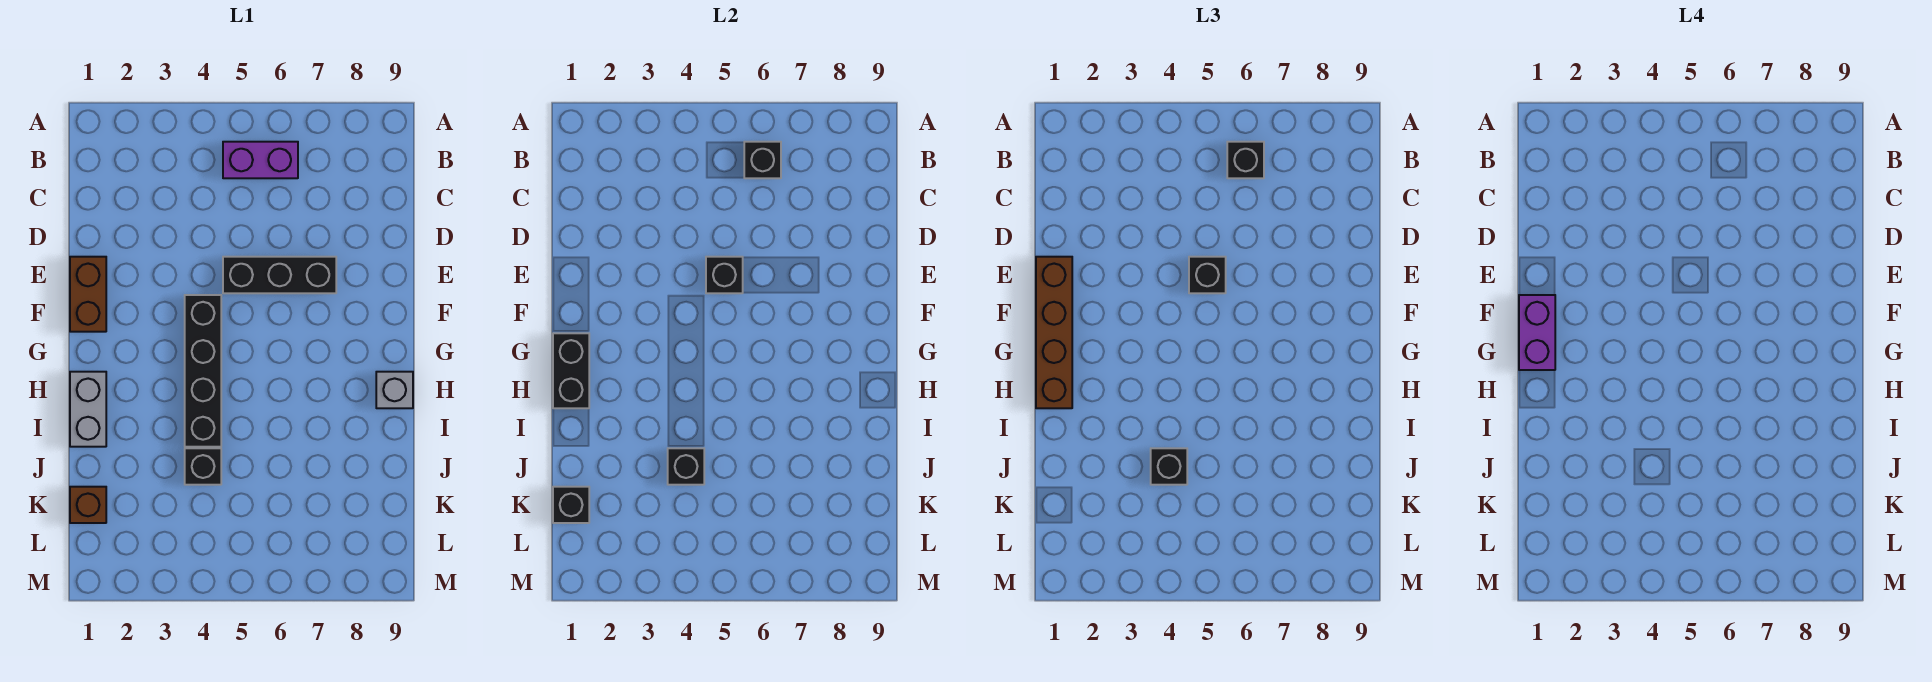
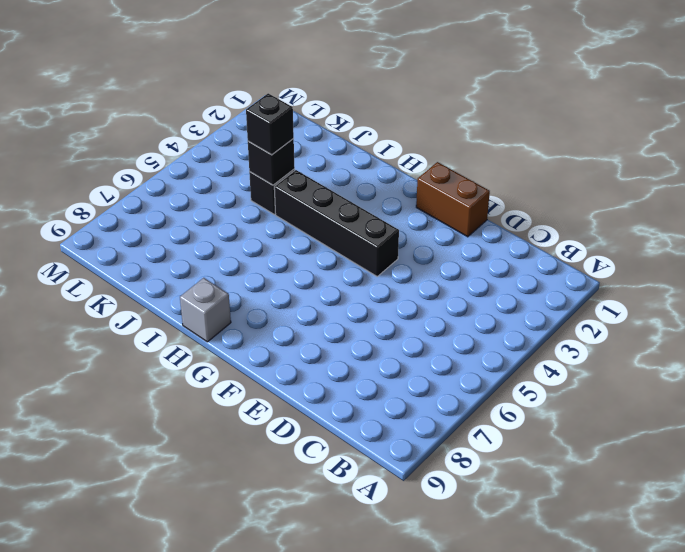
none -> purple 1x2 brick [223,142,298,178]
none -> black 1x3 brick [223,257,336,293]
none -> grey 1x2 brick [70,372,106,447]

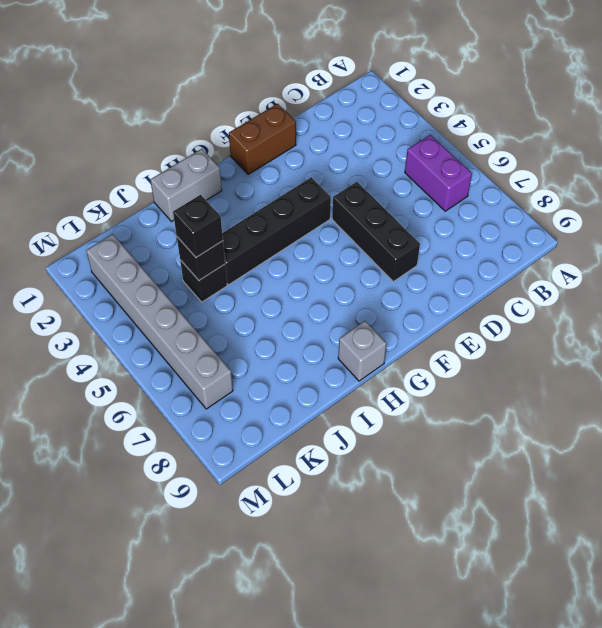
grey 1x6 brick [86,234,233,409] -> none
none -> brown 1x1 brick [70,487,106,523]
none -> black 1x1 brick [744,142,781,178]
none -> black 1x1 brick [706,257,743,293]

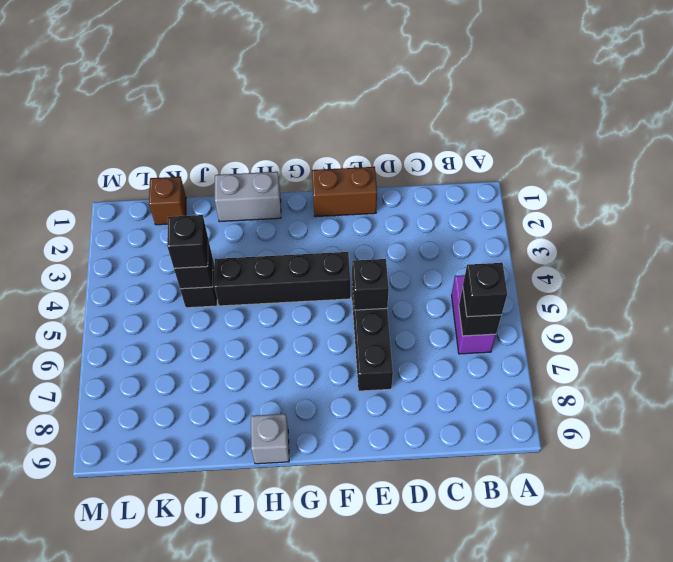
none -> black 1x2 brick [553,333,589,408]
none -> black 1x1 brick [553,487,589,523]
none -> brown 1x4 brick [1036,257,1072,408]

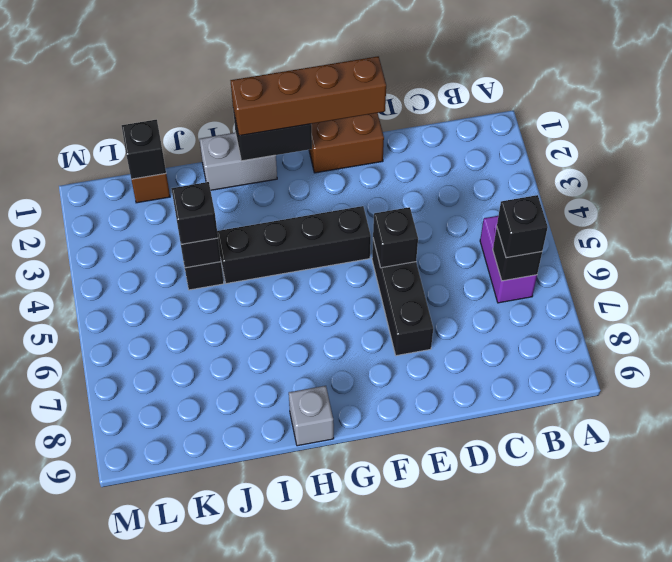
none -> black 1x1 brick [1189,257,1226,293]
none -> purple 1x2 brick [1519,295,1555,370]

